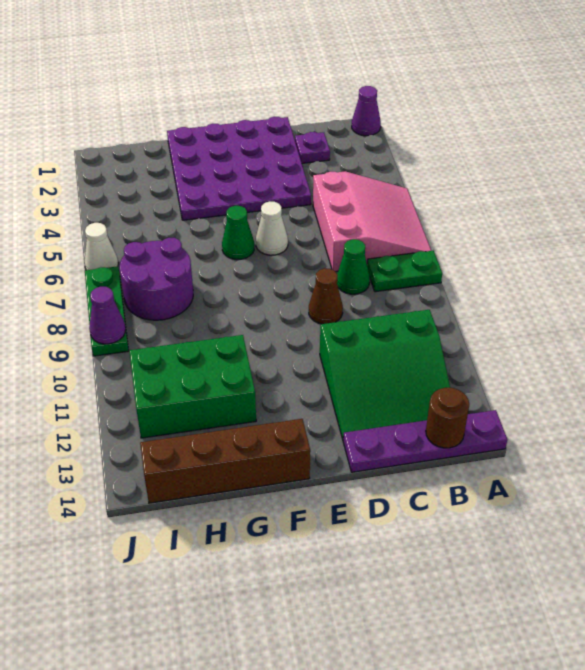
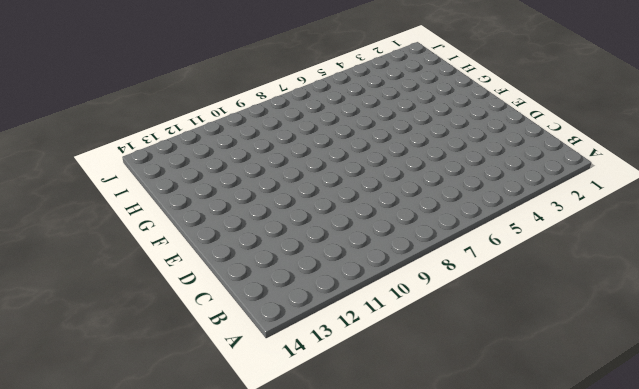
none -> purple 1x1 cone [352,86,381,136]
none -> pink 3x3 slope [313,172,431,272]
none -> green 1x2 plate [367,251,442,292]

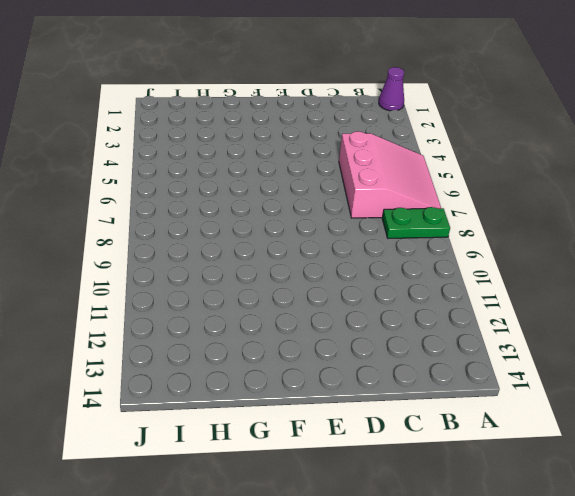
none -> purple 1x4 plate [343,410,507,472]
none -> green 3x3 slope [320,310,450,439]
none -> purple 1x1 plate [295,132,330,163]

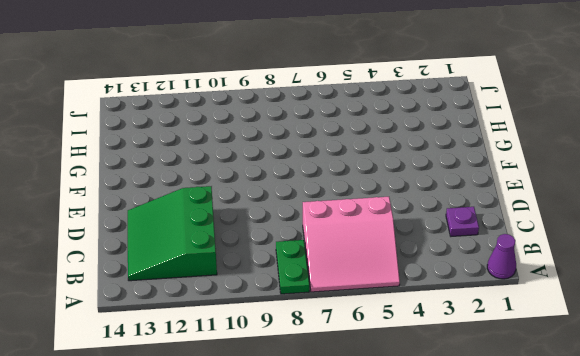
none -> purple 1x4 plate [343,410,507,472]
none -> green 1x1 cone [337,239,370,294]
none -> purple 4x4 plate [167,117,311,220]

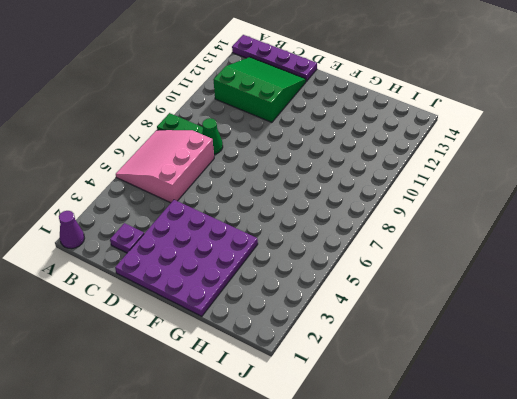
none -> brown 1x1 cone [309,268,343,324]
none -> white 1x1 cone [256,201,288,255]
none -> green 1x1 cone [222,206,254,260]

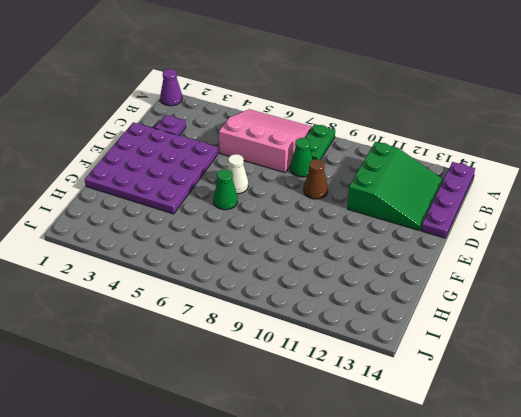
none -> brown 1x4 brick [140,419,310,503]
none -> green 2x3 brick [129,335,256,438]
none -> purple 2x2 round brick [120,238,193,320]

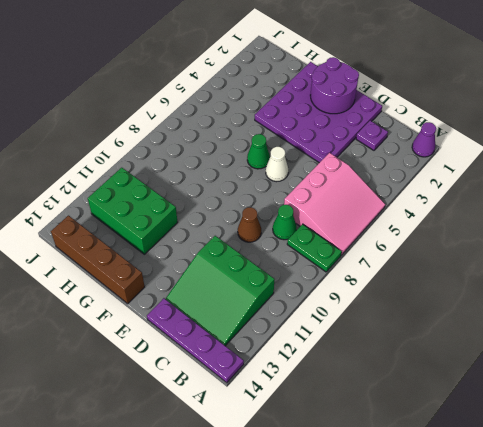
purple 2x2 round brick [310,57,359,114] -> purple 2x2 round brick moved to [120,238,193,320]
none -> white 1x1 cone [84,223,118,270]
none -> green 1x3 plate [85,266,129,356]
none -> brown 1x1 round brick [426,388,469,448]

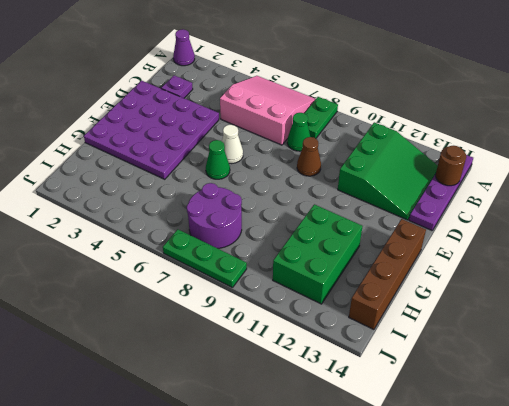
none -> white 1x1 cone [84,223,118,270]
none -> purple 1x1 cone [89,287,126,344]

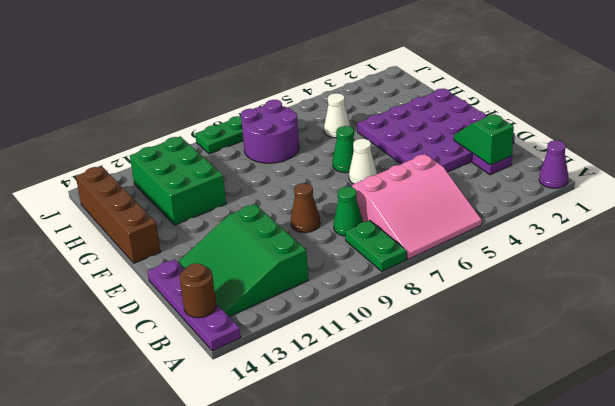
green 1x2 slope [454,114,514,165] -> none
white 1x1 cone [324,93,350,138] -> white 1x1 cone moved to [84,223,118,270]
none -> purple 1x1 cone [89,287,126,344]

